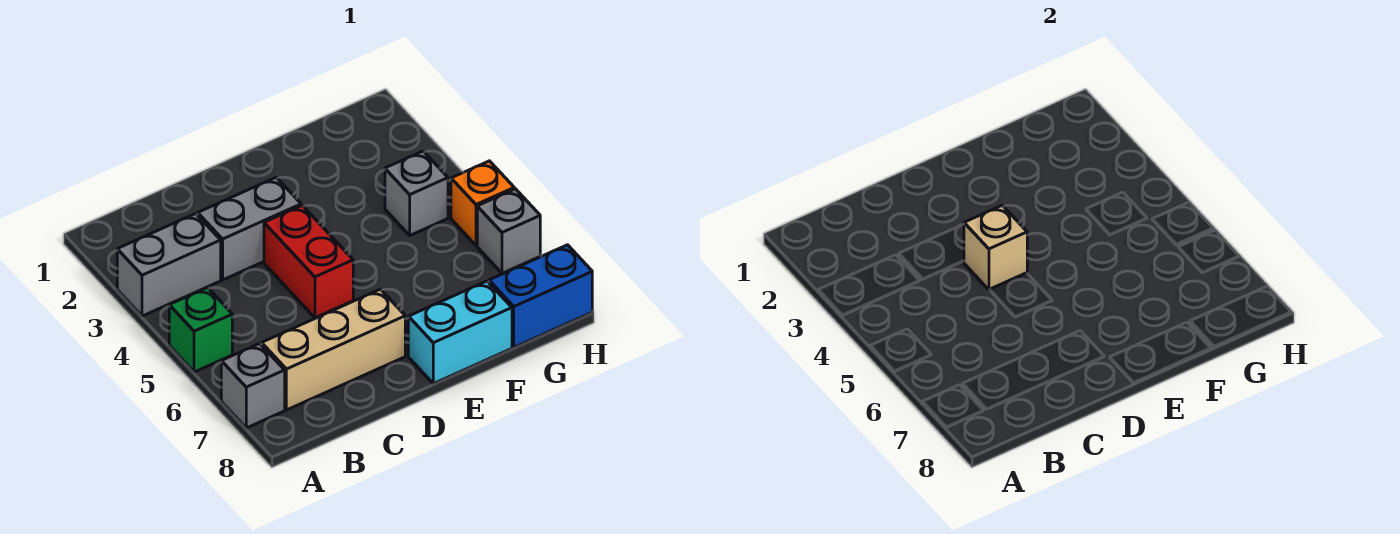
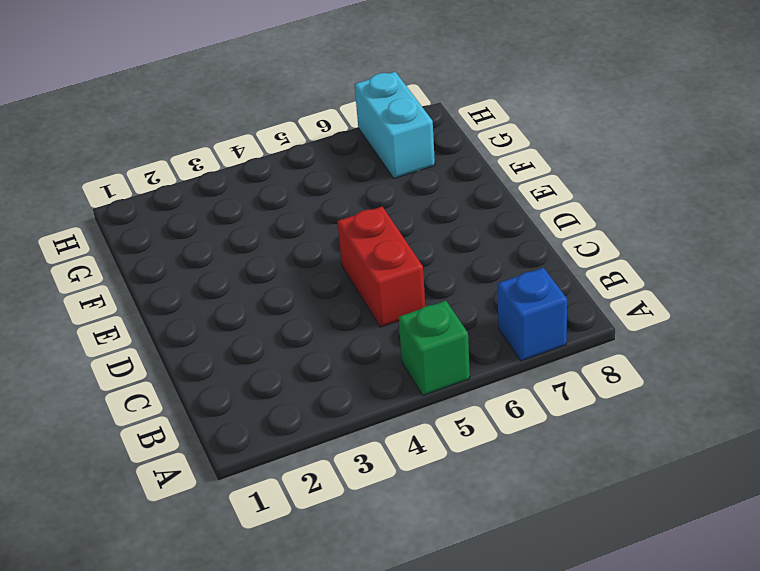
blue 1x1 brick [498,268,567,361] -> grey 1x1 brick [221,344,285,428]
red 1x2 brick [338,207,425,327] -> red 1x2 brick turned to [264,205,353,318]
cyan 1x2 brick [355,72,435,178] -> cyan 1x2 brick moved to [408,281,512,384]
none -> grey 1x2 brick [117,214,221,316]
none -> tan 1x3 brick [262,289,405,410]
none -> grey 1x2 brick [198,177,301,280]

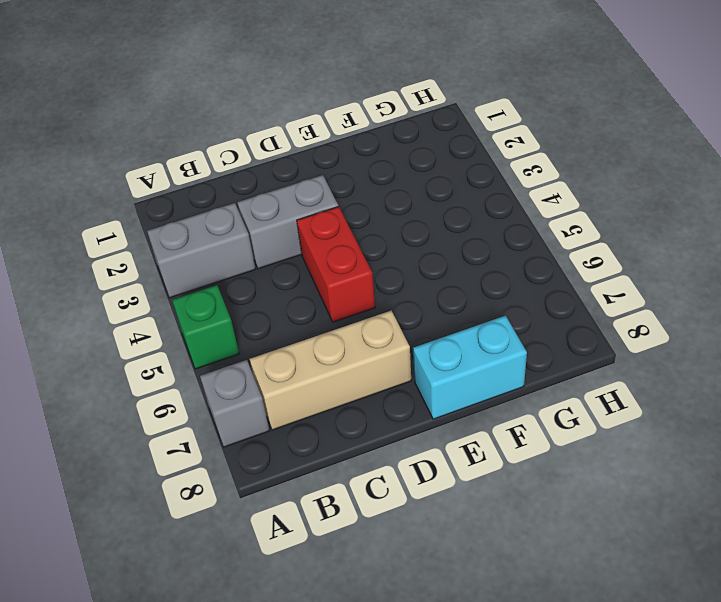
none -> grey 1x1 brick [385,151,448,235]
none -> blue 1x2 brick [489,245,592,347]
none -> orange 1x1 brick [451,161,514,245]

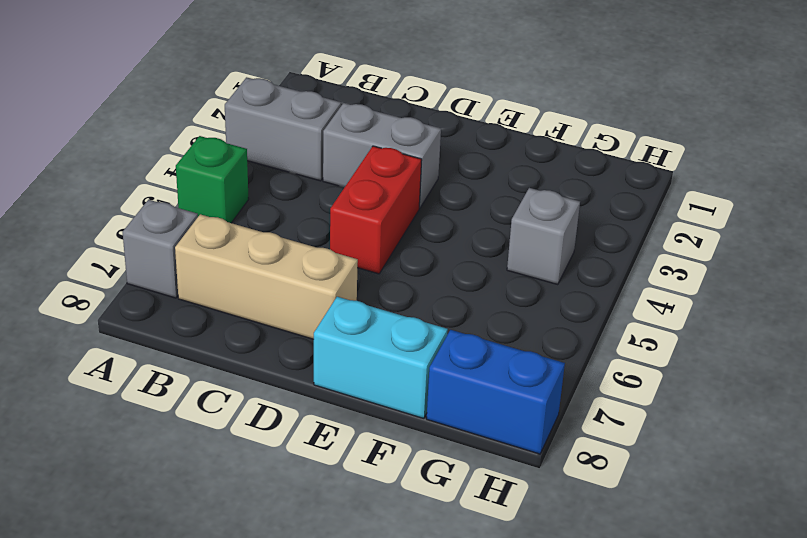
none -> orange 1x1 brick [451,161,514,245]
none -> grey 1x1 brick [477,189,540,273]
none -> tan 1x1 brick [964,205,1027,290]

